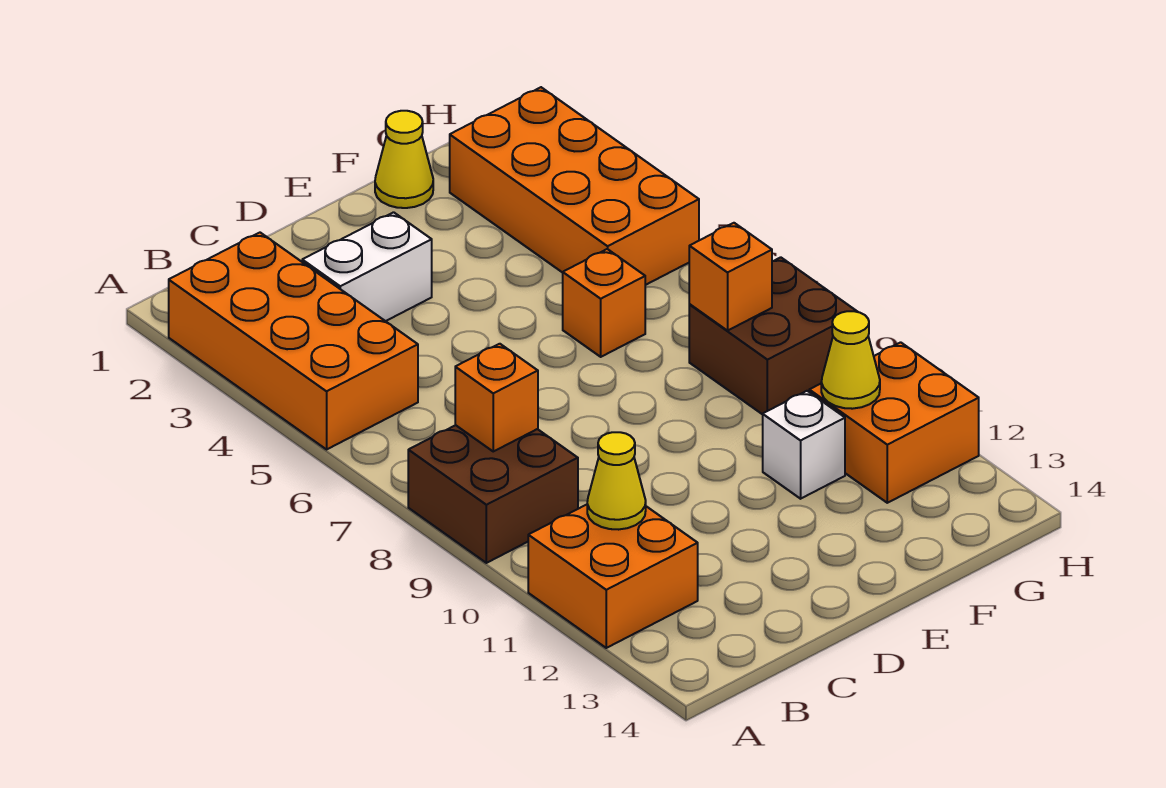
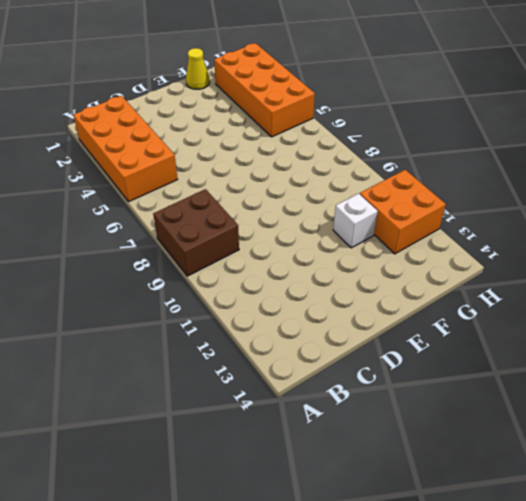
none -> orange 2x2 brick [528,505,698,648]
none -> white 1x2 brick [302,212,432,321]
none -> orange 1x1 brick [563,249,645,357]

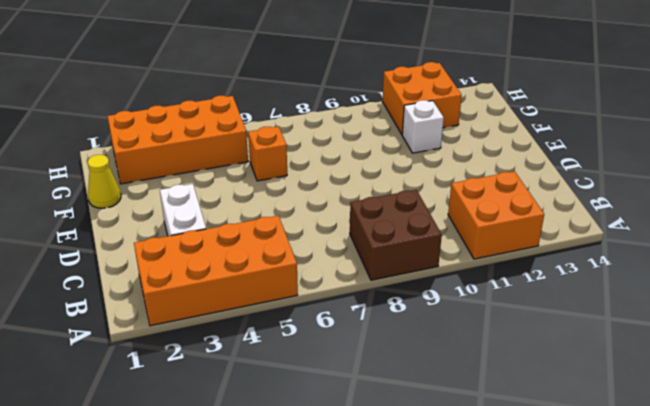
none -> brown 2x2 brick [689,257,857,414]
none -> orange 1x1 brick [455,344,538,451]
none -> yellow 1x1 cone [587,432,646,530]

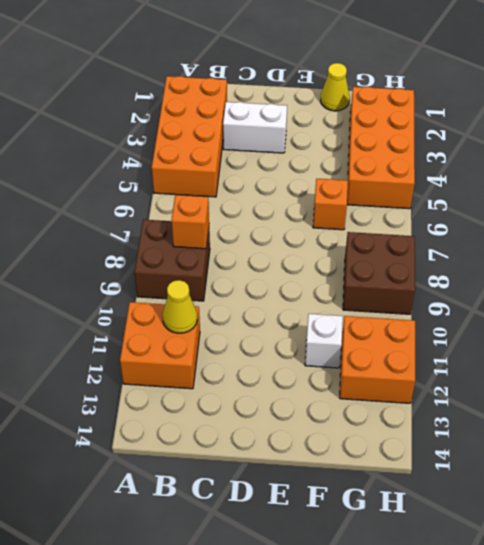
none -> orange 1x1 brick [689,223,772,331]
none -> yellow 1x1 cone [821,311,880,409]

